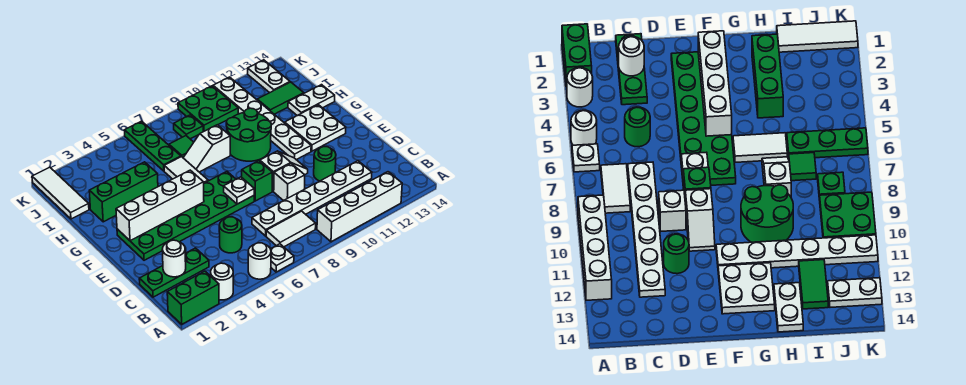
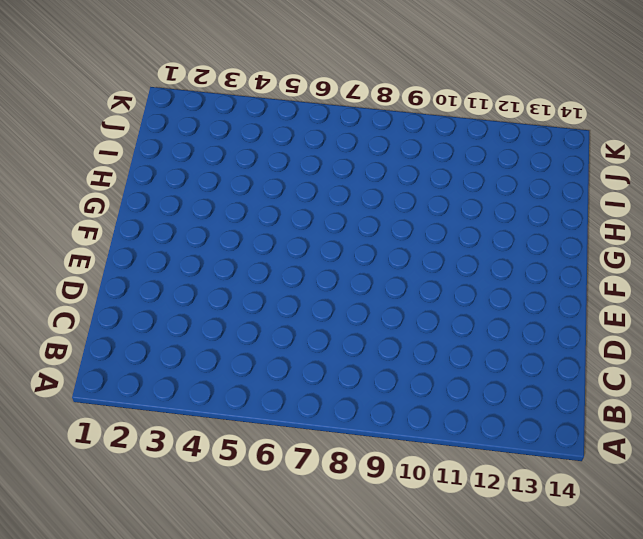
none -> green 1x2 brick [167,271,219,324]
none -> white 1x1 round brick [211,263,233,300]
none -> white 1x1 round brick [248,243,271,279]
none -> white 1x1 plate [271,244,294,272]

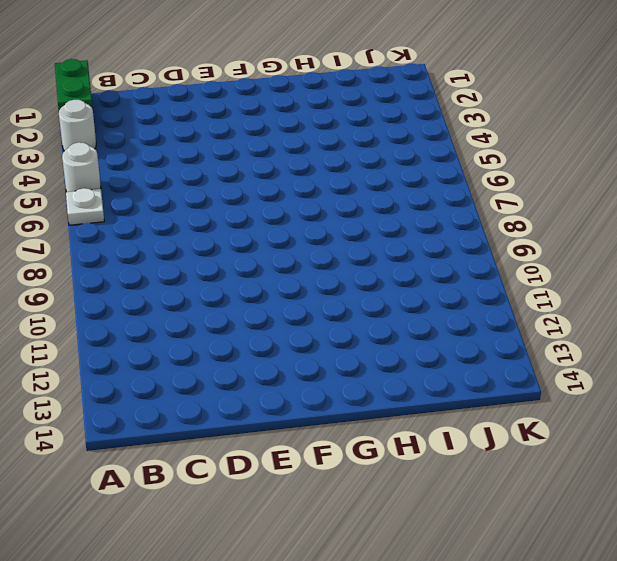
none -> white 1x4 brick [317,172,402,242]
none -> white 1x2 tile [266,211,316,247]
none -> green 1x3 plate [139,248,209,297]
none -> green 1x1 round brick [219,217,242,253]

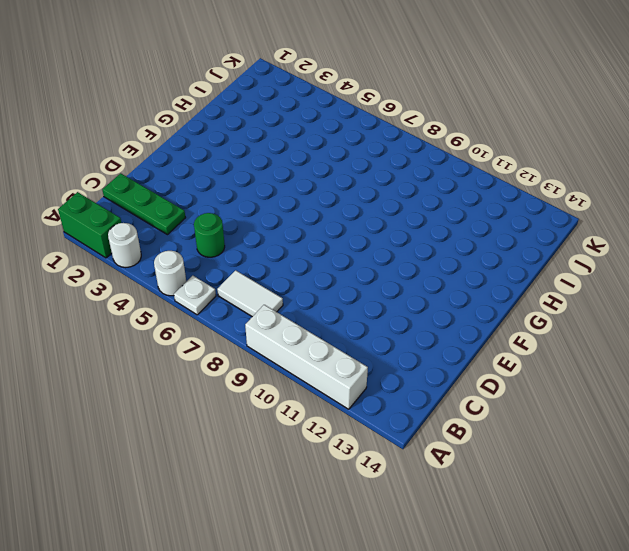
none -> white 1x6 plate [252,161,372,236]
none -> white 1x1 brick [274,164,305,201]
none -> green 1x1 round brick [314,147,336,181]
none -> green 2x6 plate [117,172,254,260]

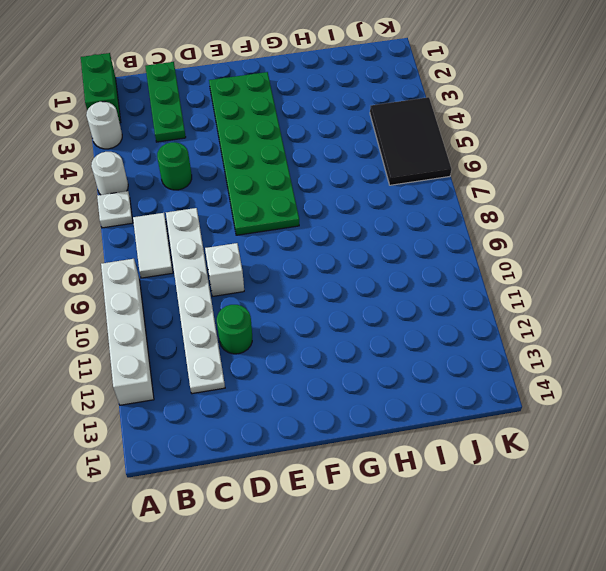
black 2x3 tile [370,97,452,185] -> green 1x3 plate [124,121,181,171]
none -> green 1x1 brick [242,161,272,201]
none -> white 1x2 slope [260,151,308,191]
none -> white 1x6 plate [213,77,311,160]
none -> white 2x2 plate [285,105,346,151]

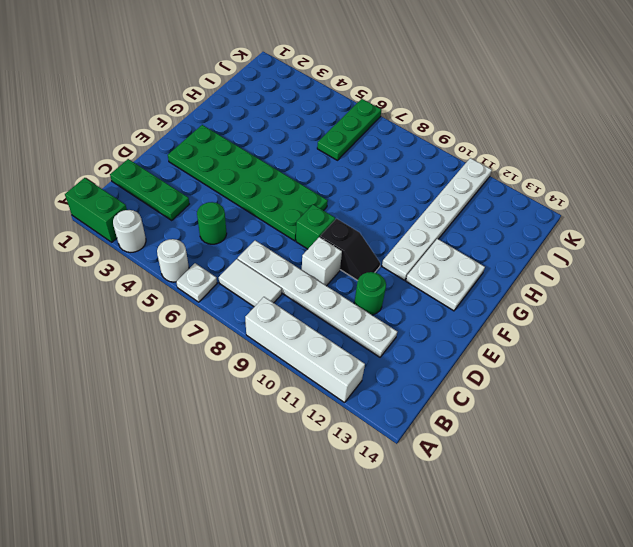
black 1x2 slope [320,219,380,281] -> white 1x2 slope [260,151,308,191]
none -> white 1x2 tile [164,157,208,183]
none -> green 2x2 round brick [226,108,272,161]
none -> green 1x3 brick [89,162,158,222]
none -> white 1x2 slope [183,125,230,172]

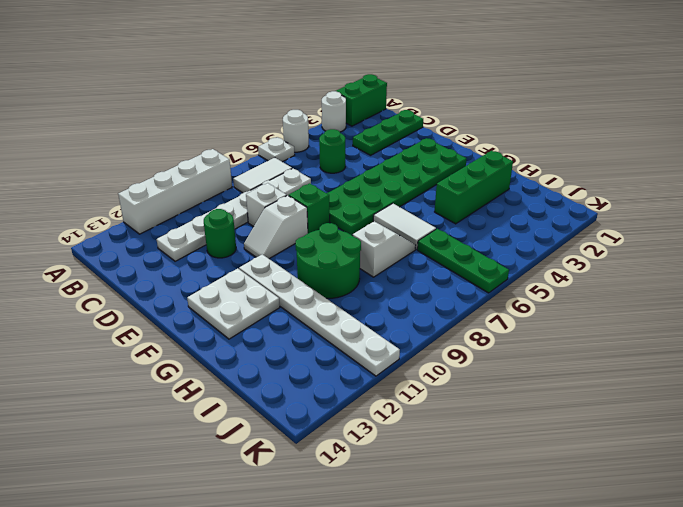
none -> white 1x2 plate [288,85,335,116]
none -> white 1x3 tile [32,167,89,219]
none -> green 1x1 tile [169,136,194,157]
none -> green 1x2 tile [257,82,304,114]

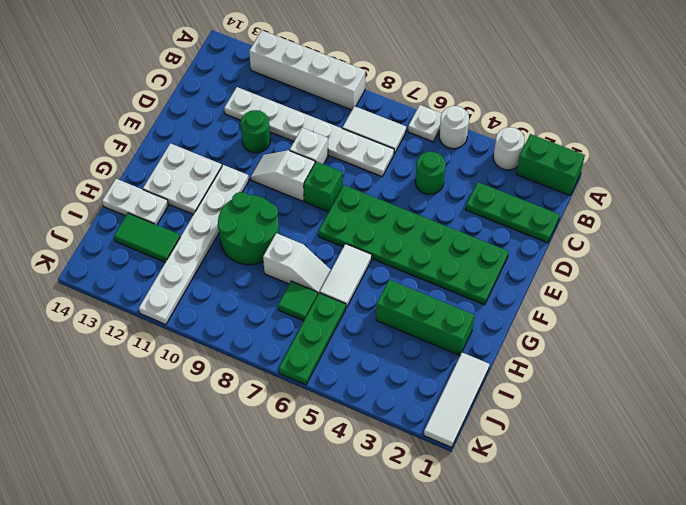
none -> green 1x1 plate [174,115,203,139]
none -> green 2x2 plate [178,86,238,132]
none -> white 1x2 plate [248,60,290,93]
none -> white 1x1 round brick [162,240,186,277]

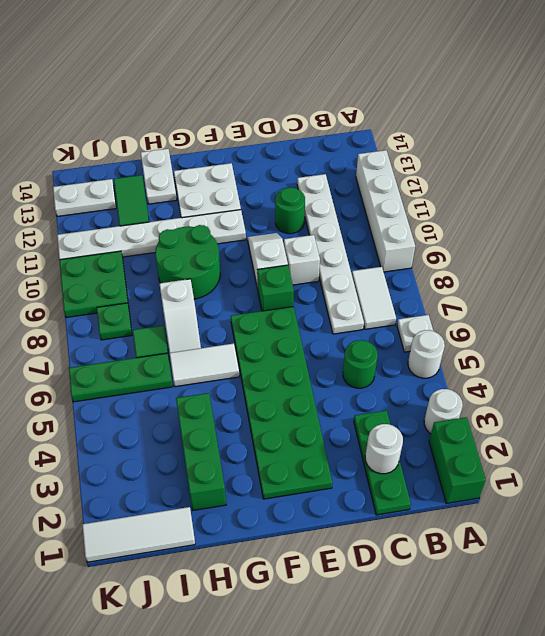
none -> white 1x1 plate [224,177,254,204]
none -> white 1x4 brick [116,170,204,241]

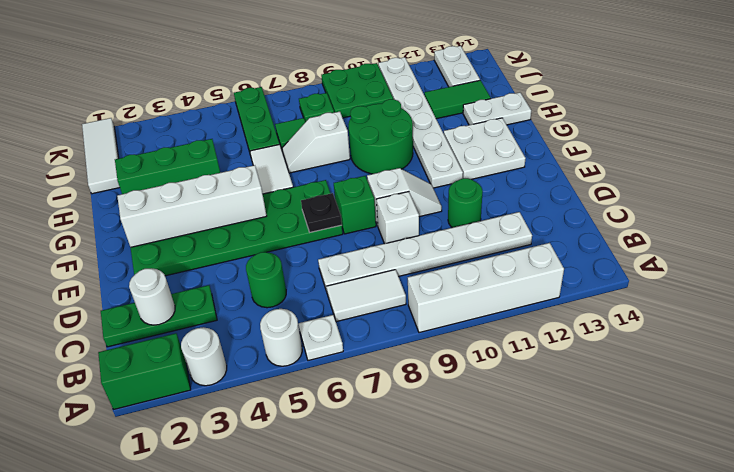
black 1x1 plate [301,193,342,233] -> white 1x1 plate [224,177,254,204]

